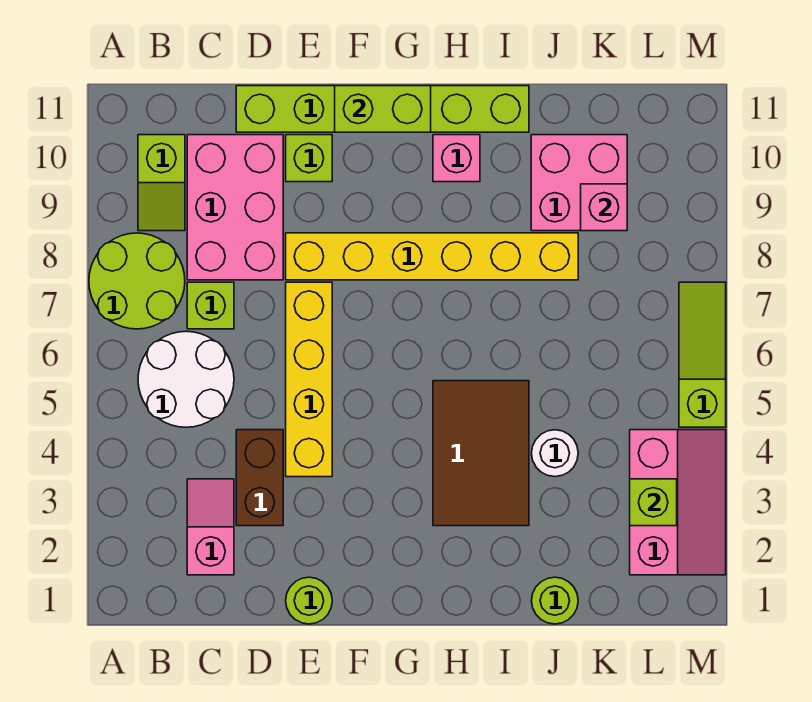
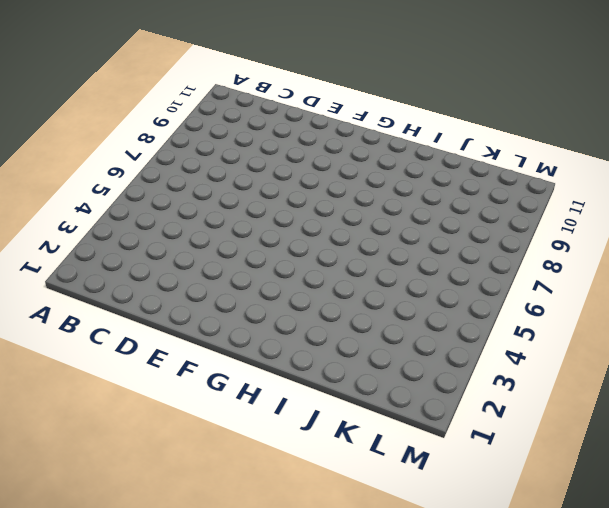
none -> lime 2x2 round brick [89,233,185,329]
none -> white 2x2 round brick [138,331,234,427]
none -> lime 1x2 slope [138,135,185,231]

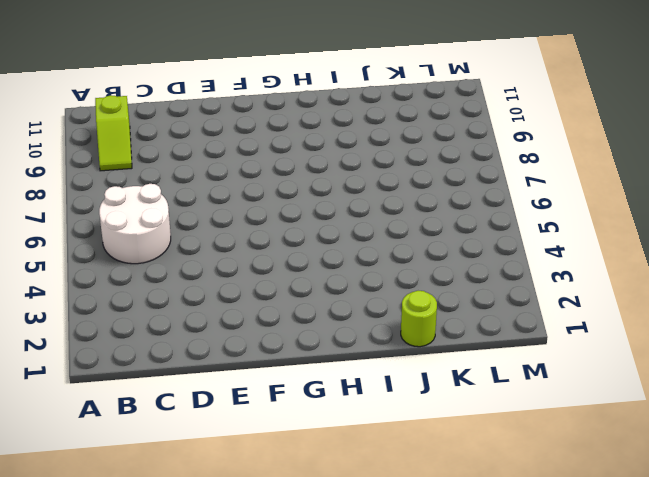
none -> lime 2x2 round brick [89,233,185,329]
none -> pink 1x2 slope [187,479,234,575]
none -> lime 1x1 brick [187,282,234,329]

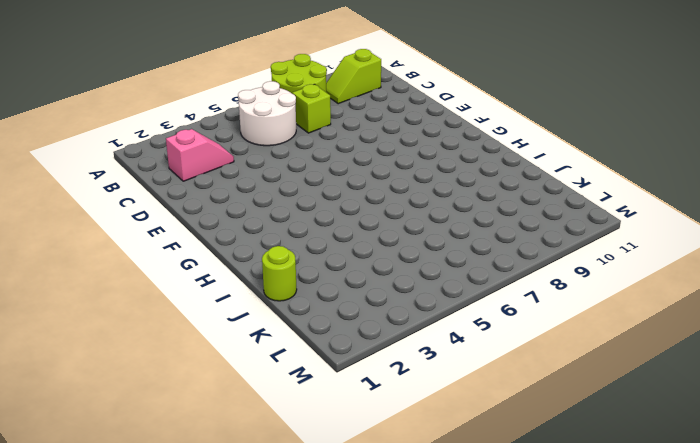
none -> pink 2x3 brick [187,135,283,280]
none -> brown 1x2 brick [236,430,283,526]
none -> lime 1x6 brick [236,86,529,132]

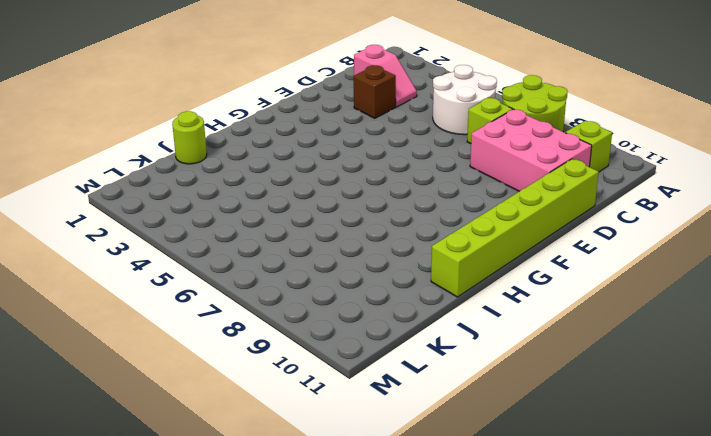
brown 1x1 brick [354,65,396,118] -> brown 1x2 brick [236,430,283,526]
none -> lime 1x1 round brick [286,577,332,624]
none -> yellow 1x4 brick [286,282,332,477]
none -> yellow 1x6 brick [286,233,578,280]

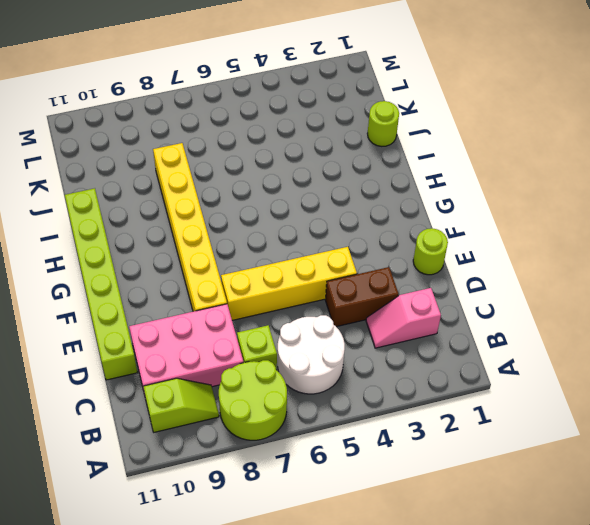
none -> lime 1x1 brick [286,135,332,182]
none -> brown 2x3 tile [433,381,529,526]
none -> pink 1x1 brick [433,135,480,182]

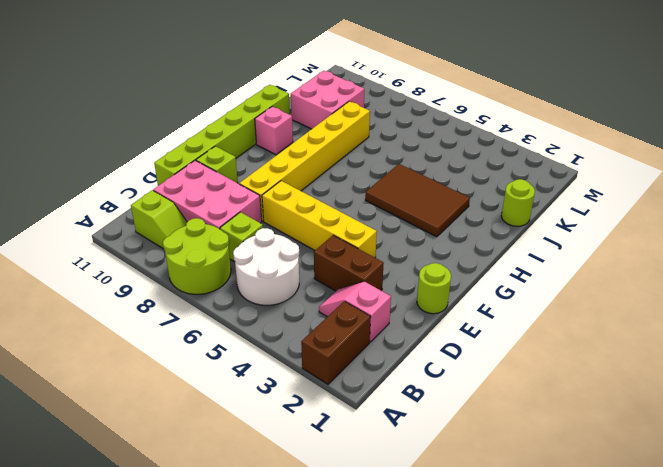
brown 1x2 brick [301,301,371,384] -> none
none -> white 1x1 round brick [532,430,578,477]
none -> pink 2x3 slope [630,430,726,575]
none -> lime 1x3 slope [679,282,726,427]

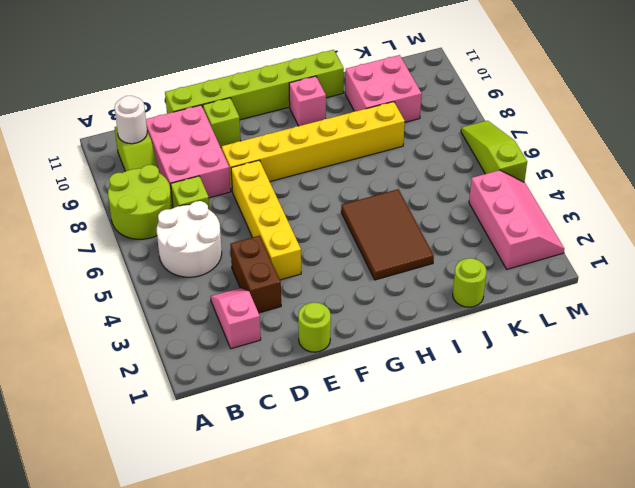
white 1x1 round brick [114,96,147,144] -> white 1x1 round brick moved to [532,430,578,477]
none -> lime 1x2 brick [335,86,431,132]
none -> pink 1x1 brick [581,184,627,231]
none -> lime 1x1 brick [630,479,677,526]

